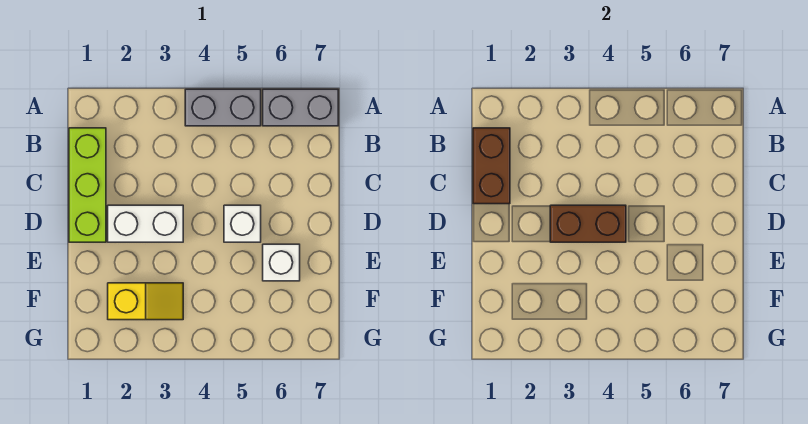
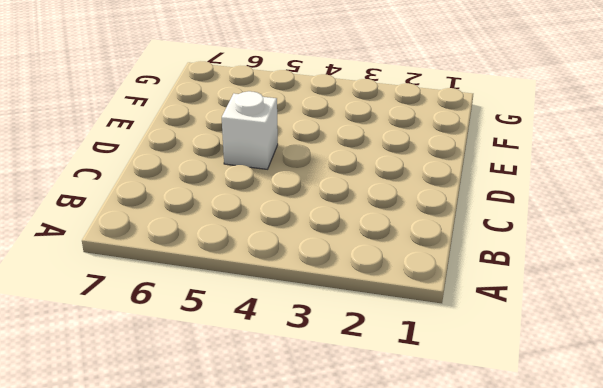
none -> grey 1x2 brick [185,89,261,126]
none -> grey 1x2 brick [263,89,338,126]

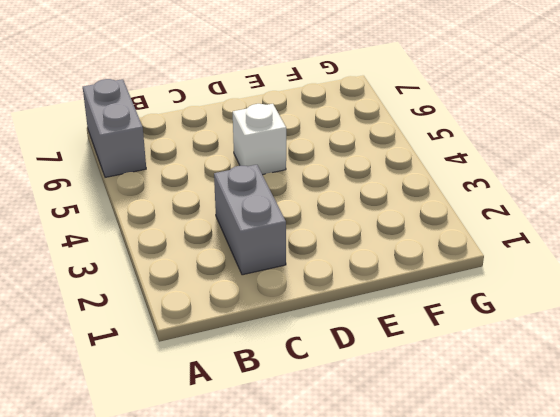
grey 1x2 brick [214,165,286,275] -> grey 1x2 brick moved to [185,89,261,126]
none -> lime 1x3 brick [69,128,106,242]
none -> white 1x2 brick [108,205,183,242]

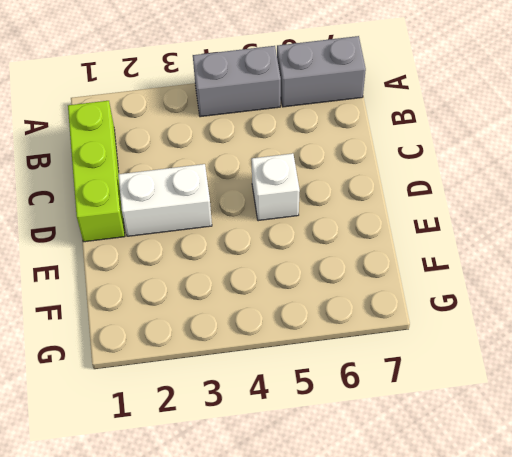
none -> white 1x1 brick [263,244,300,281]
none -> yellow 1x2 slope [108,283,183,320]

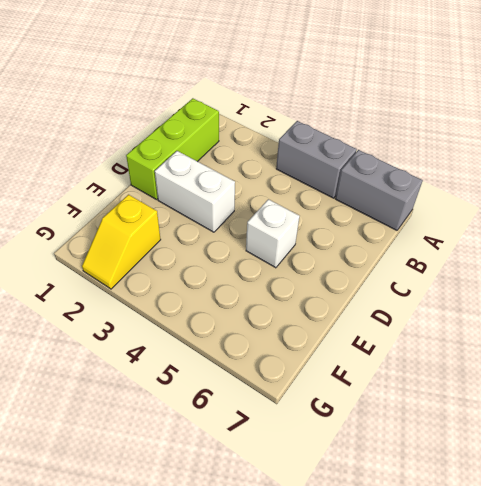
yellow 1x2 slope [82,195,161,289] -> yellow 1x2 slope turned to [108,283,183,320]
none -> white 1x1 brick [263,244,300,281]
none -> brown 1x2 brick [473,128,510,204]

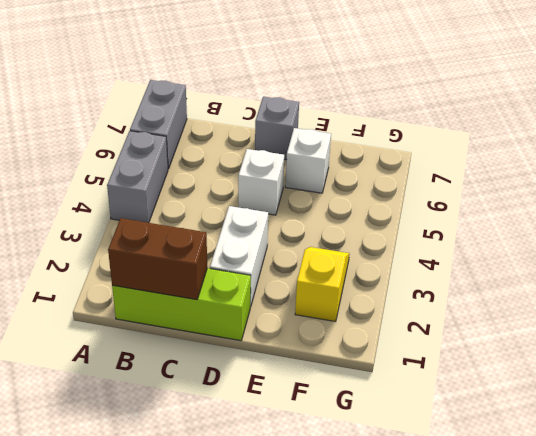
grey 1x1 brick [255,97,299,160] -> none
none -> brown 1x2 brick [550,205,626,242]

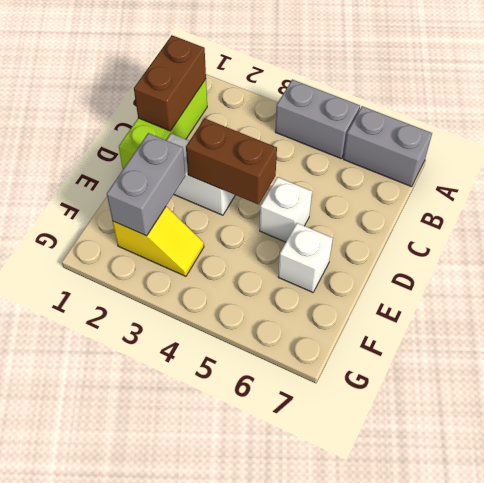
grey 1x2 brick [107,133,185,236] -> none

